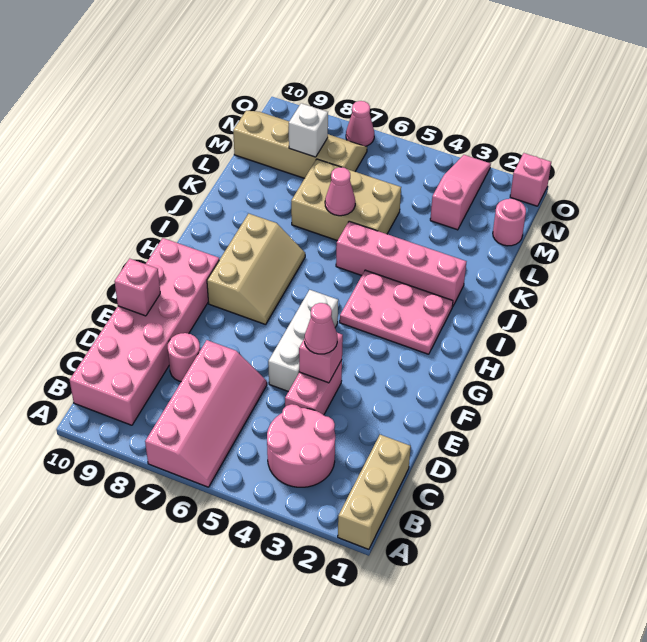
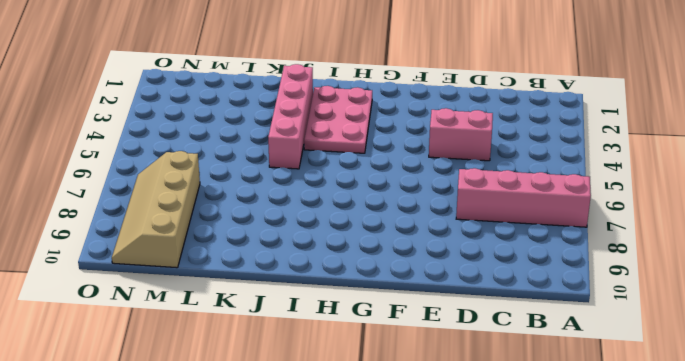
none -> tan 1x3 brick [338,435,411,549]
none -> pink 2x2 round brick [267,404,335,487]
none -> pink 2x6 brick [70,238,219,425]

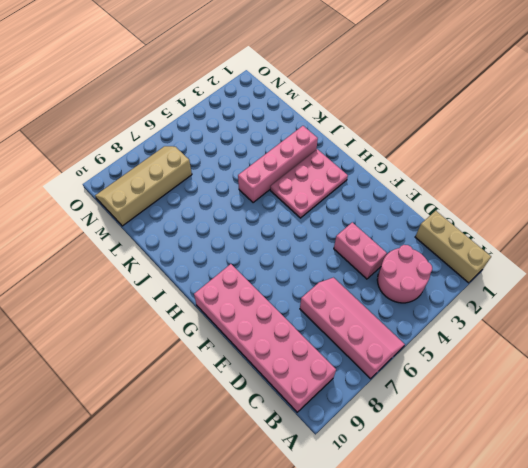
none -> pink 1x1 round brick [168,333,200,382]
none -> white 1x3 brick [268,290,338,391]
none -> tan 2x3 slope [207,214,305,325]

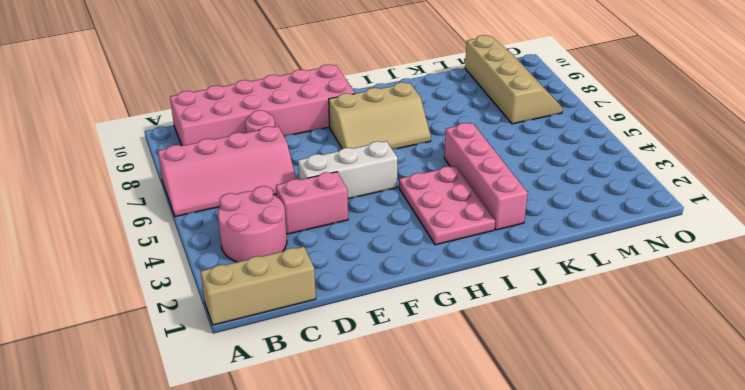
none -> tan 2x3 brick [291,159,401,241]
none -> pink 1x1 round brick [493,199,526,246]
none -> pink 1x3 slope [430,155,491,230]

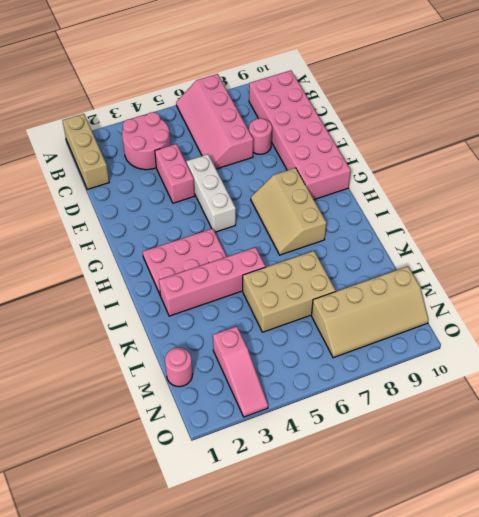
none -> pink 1x1 brick [510,153,551,206]
none -> pink 1x1 cone [346,101,374,146]
none -> pink 1x1 brick [299,333,343,383]

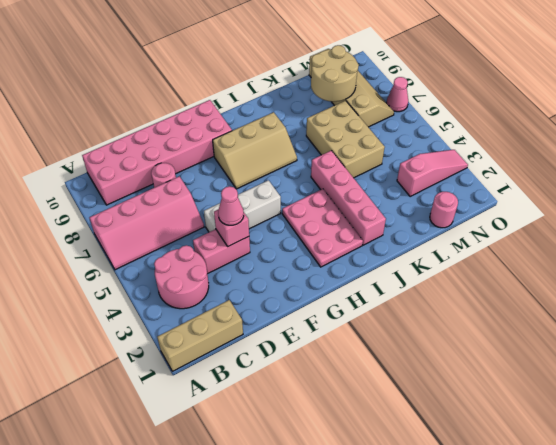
tan 2x2 round brick [311,45,359,102] -> white 1x1 brick [289,103,328,157]
none -> pink 1x1 brick [510,153,551,206]
none -> pink 1x1 brick [114,259,160,316]
none -> pink 1x1 cone [325,167,355,216]

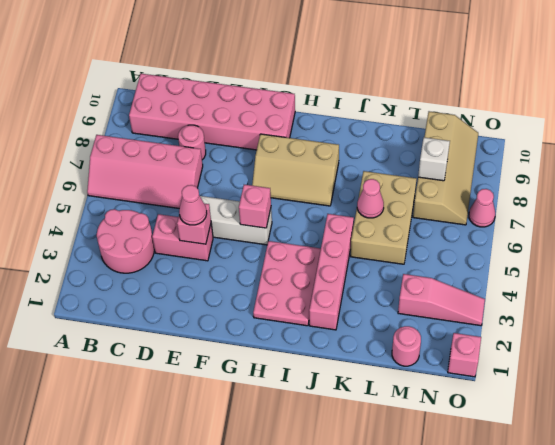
pink 1x1 brick [239,185,271,228] -> pink 1x1 brick moved to [114,259,160,316]
none -> tan 1x3 brick [338,435,411,549]

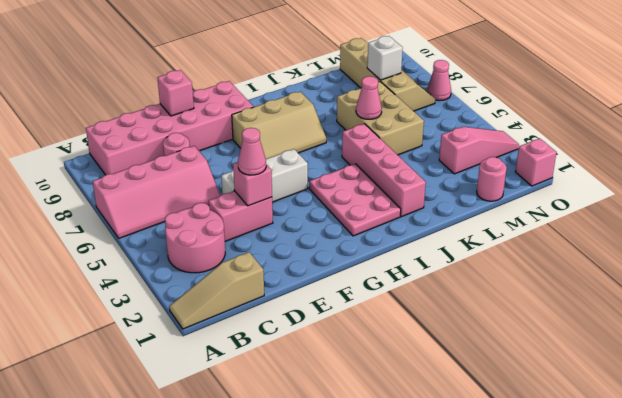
tan 1x3 slope [169,252,264,329] -> tan 1x3 brick [338,435,411,549]

